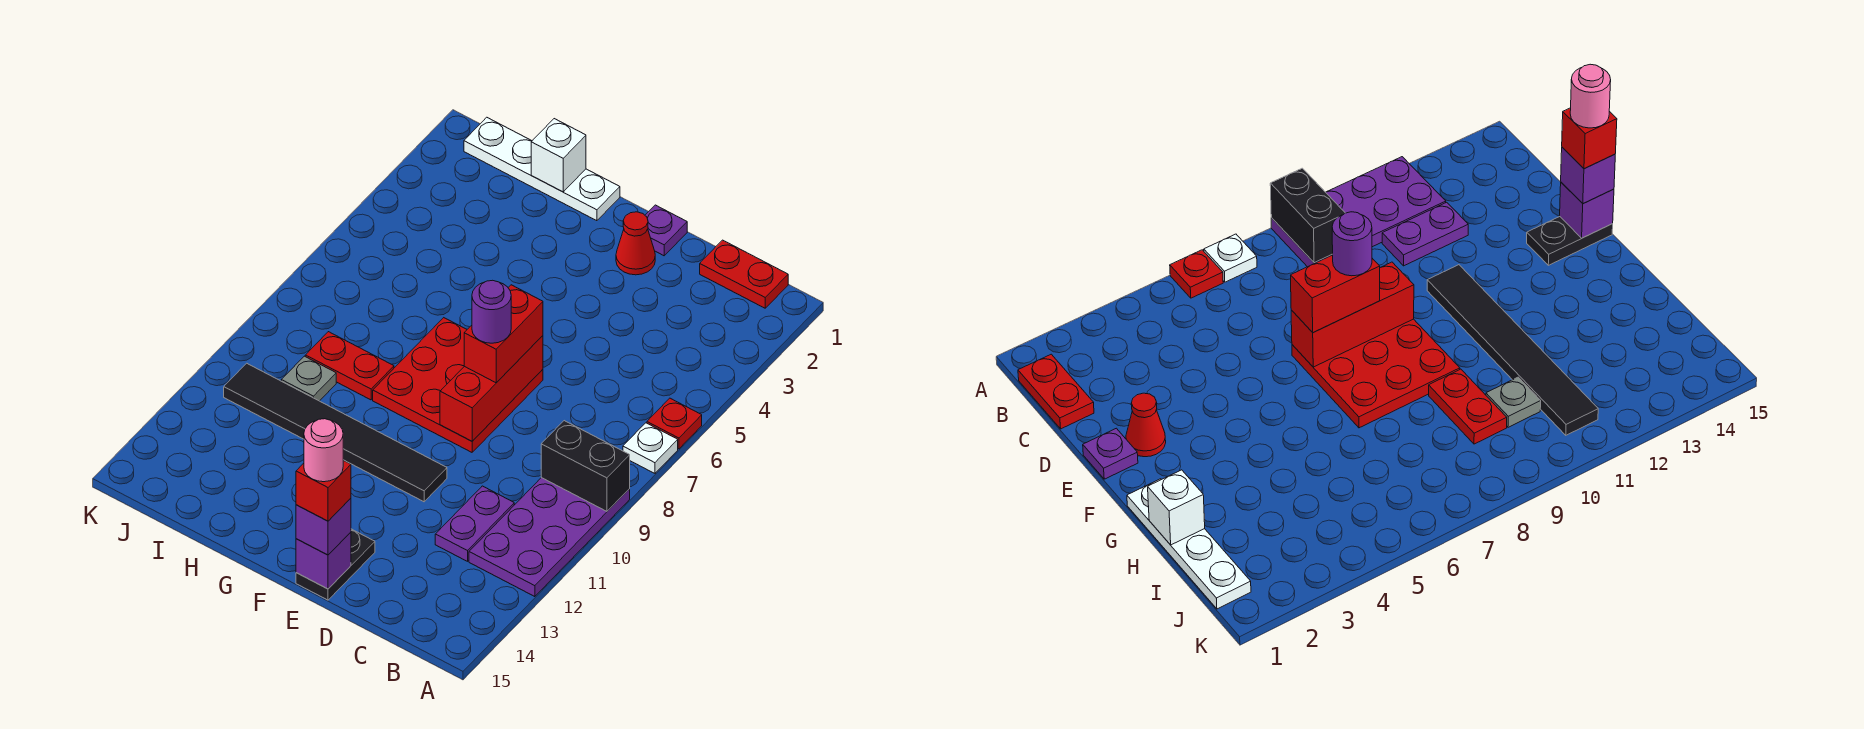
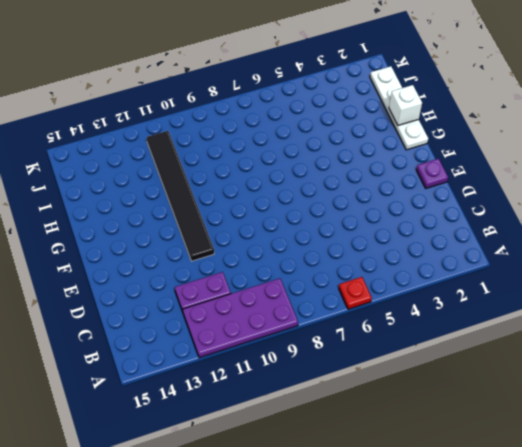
none -> white 1x1 plate [623,423,678,473]
none -> red 1x2 plate [700,240,788,308]
none -> red 1x1 cone [616,212,655,275]

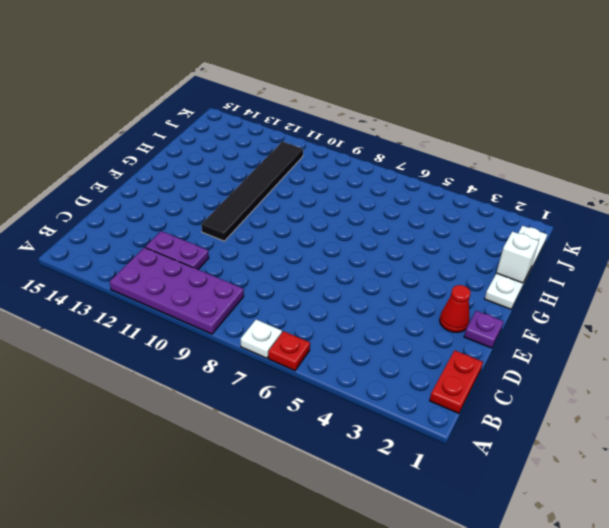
none -> red 3x3 plate [373,318,543,452]
none -> black 1x2 plate [296,529,375,600]
none -> red 1x2 plate [305,332,394,400]

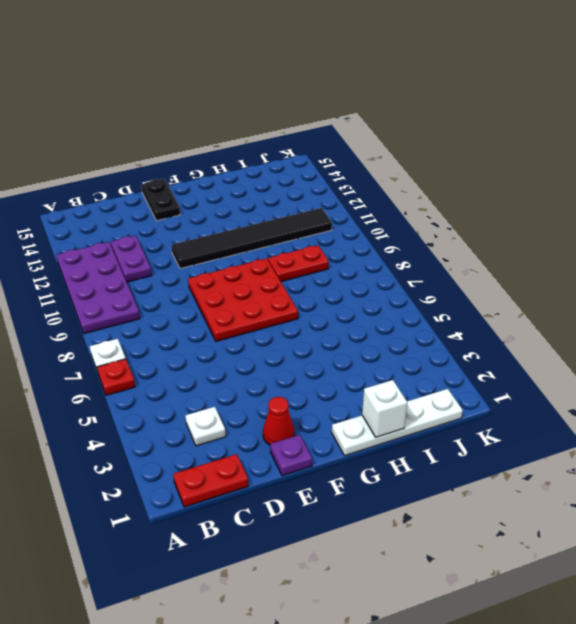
white 1x1 plate [185,407,226,446] -> none
none -> grey 1x1 plate [281,356,336,401]
none -> black 1x2 brick [541,421,630,511]
none -> red 1x3 brick [440,336,543,441]

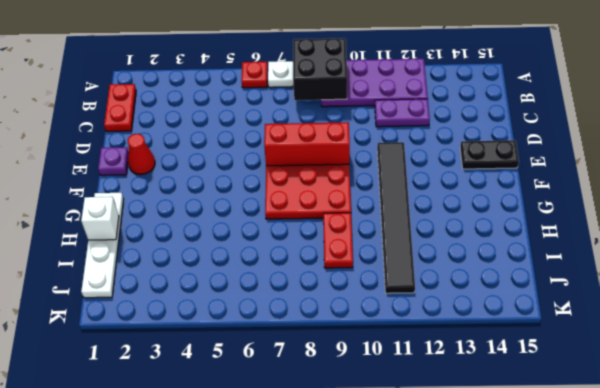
black 2x2 brick [293,38,347,100] -> black 1x2 brick [541,421,630,511]
none -> grey 1x1 plate [281,356,336,401]
none -> purple 1x1 brick [296,532,351,589]
none -> red 1x2 brick [464,285,543,383]

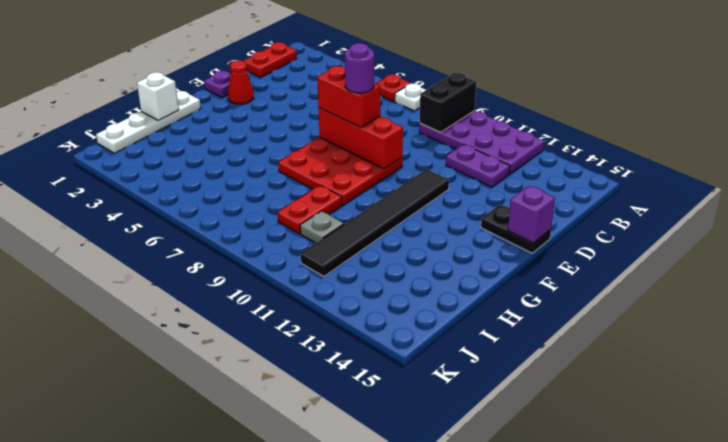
none -> purple 1x1 brick [296,498,351,555]
none -> red 1x1 brick [296,460,351,521]
none -> pink 1x1 round brick [304,419,343,482]

